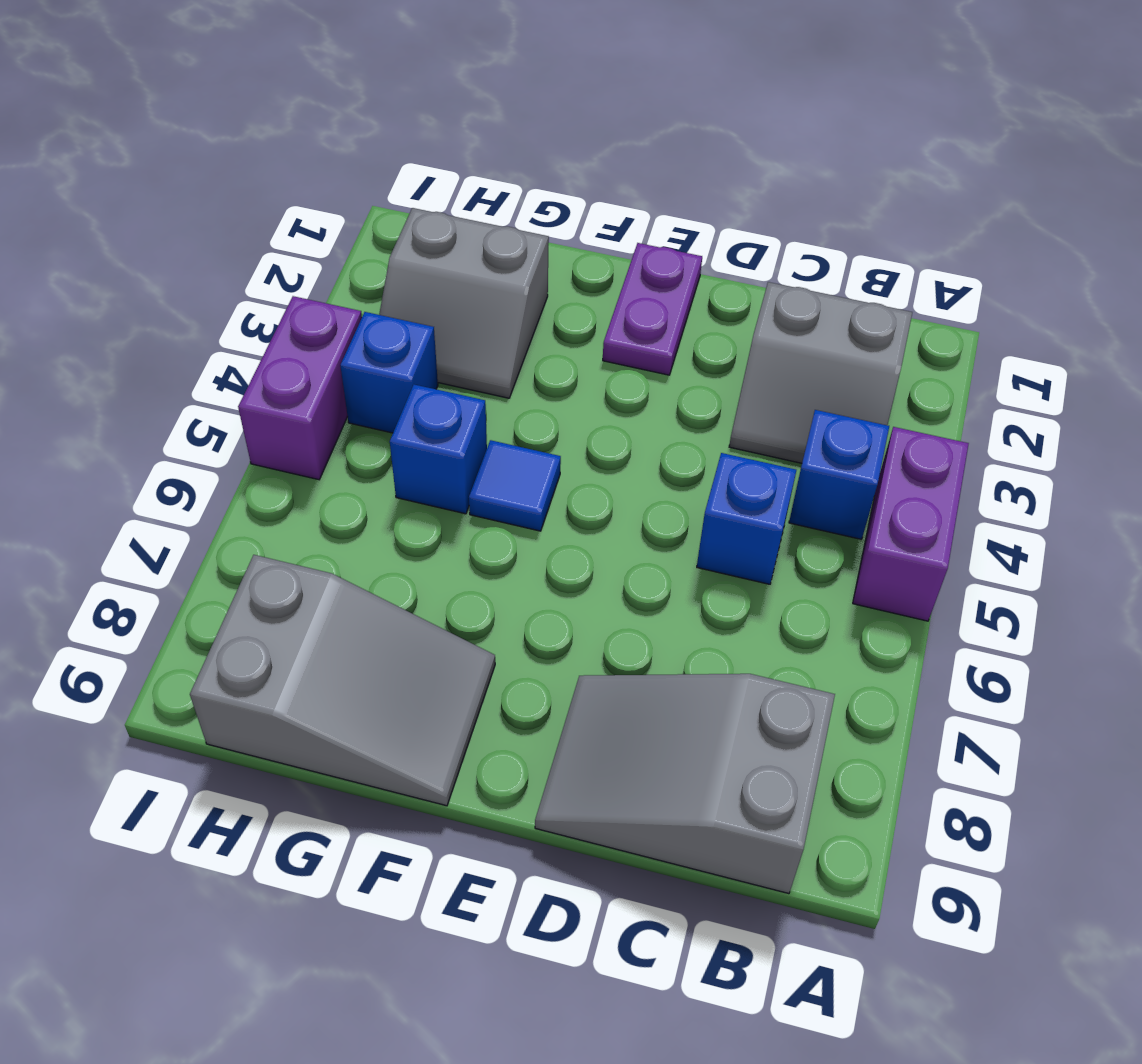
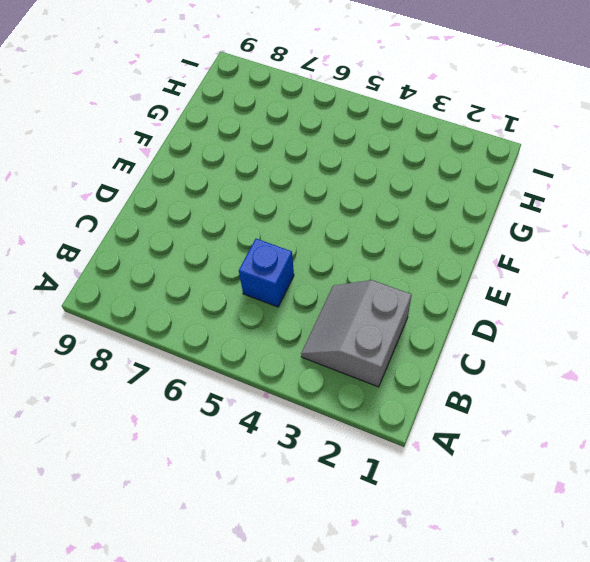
none -> purple 1x2 brick [853,427,969,621]
none -> blue 1x1 brick [789,410,889,539]
none -> grey 2x3 slope [535,674,835,894]

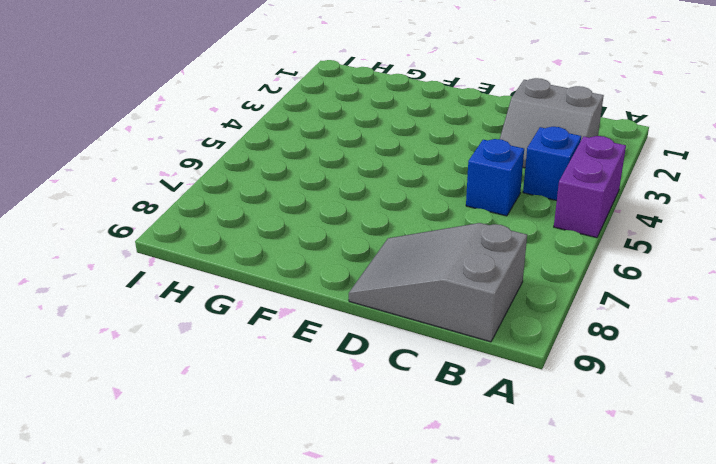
none -> purple 1x2 plate [603,243,702,375]
none -> blue 1x1 tile [469,440,561,531]
none -> grey 2x3 slope [190,555,495,806]

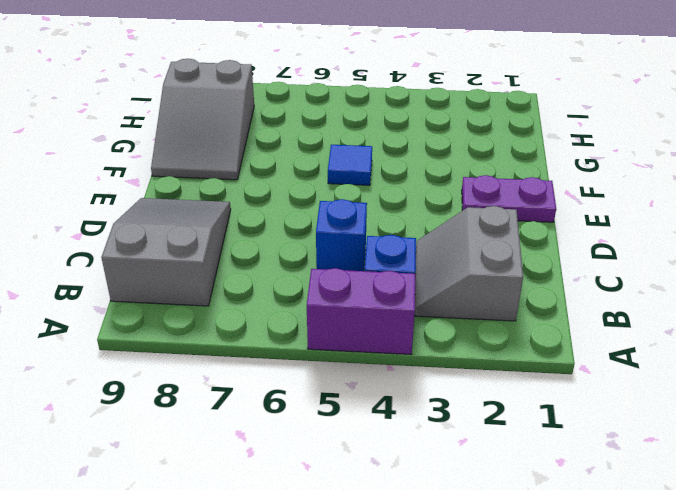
none -> grey 2x2 slope [379,208,549,398]
none -> blue 1x1 brick [390,385,487,514]
none -> blue 1x1 brick [340,312,438,433]

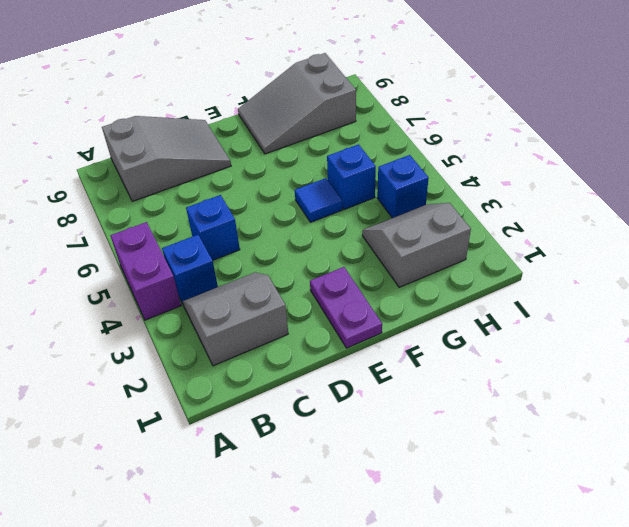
none -> purple 1x2 brick [238,296,362,480]

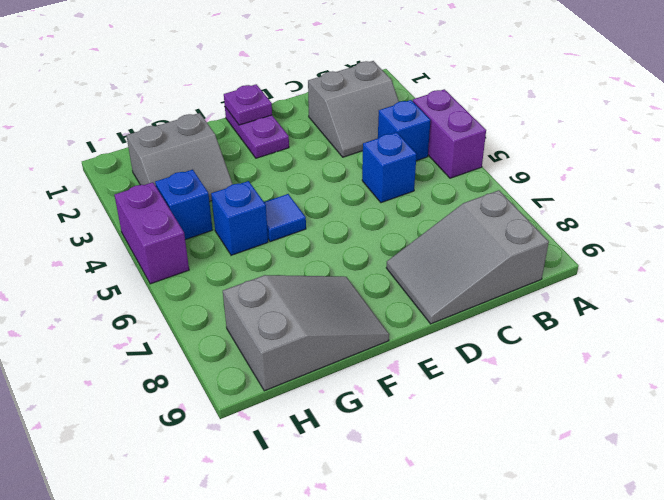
purple 1x1 plate [224,84,272,125] -> none

